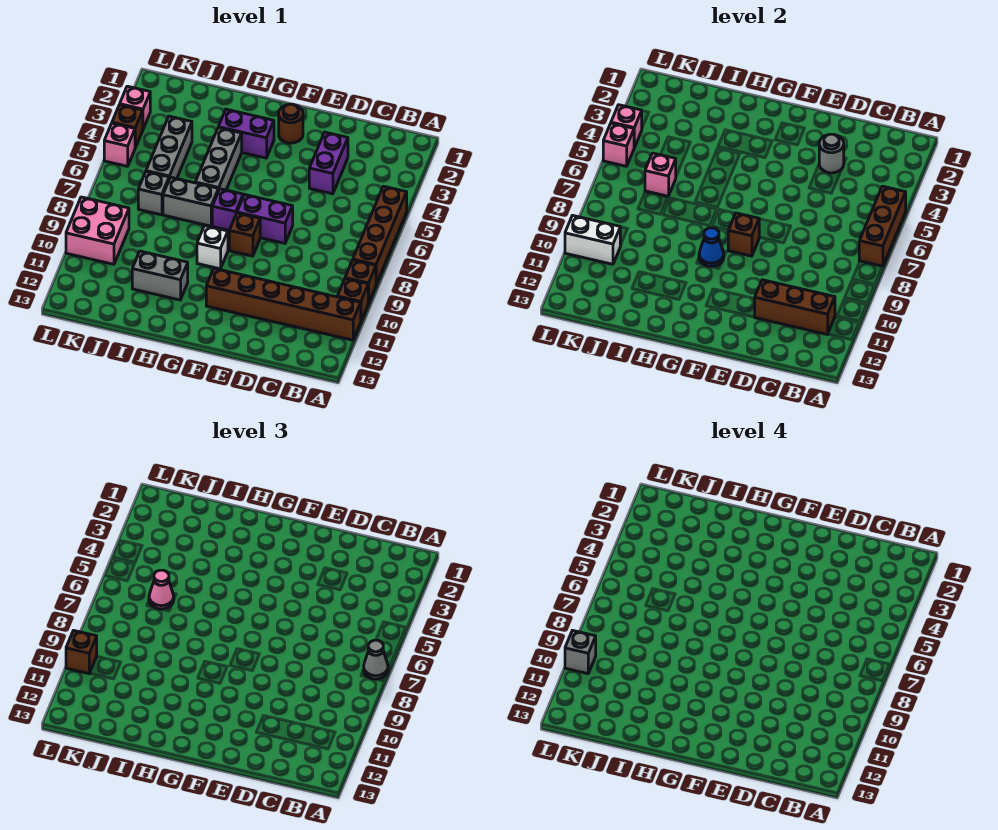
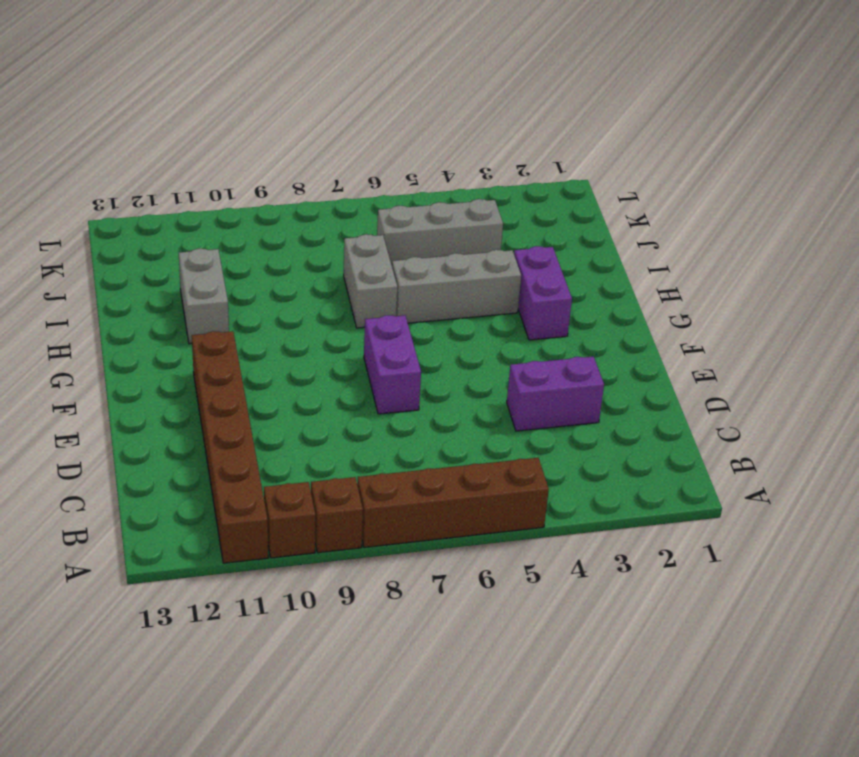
none -> brown 1x1 round brick [279,104,303,143]
none -> brown 1x1 brick [229,213,260,256]
none -> purple 1x1 brick [212,189,243,230]
none -> white 1x1 brick [197,226,228,269]

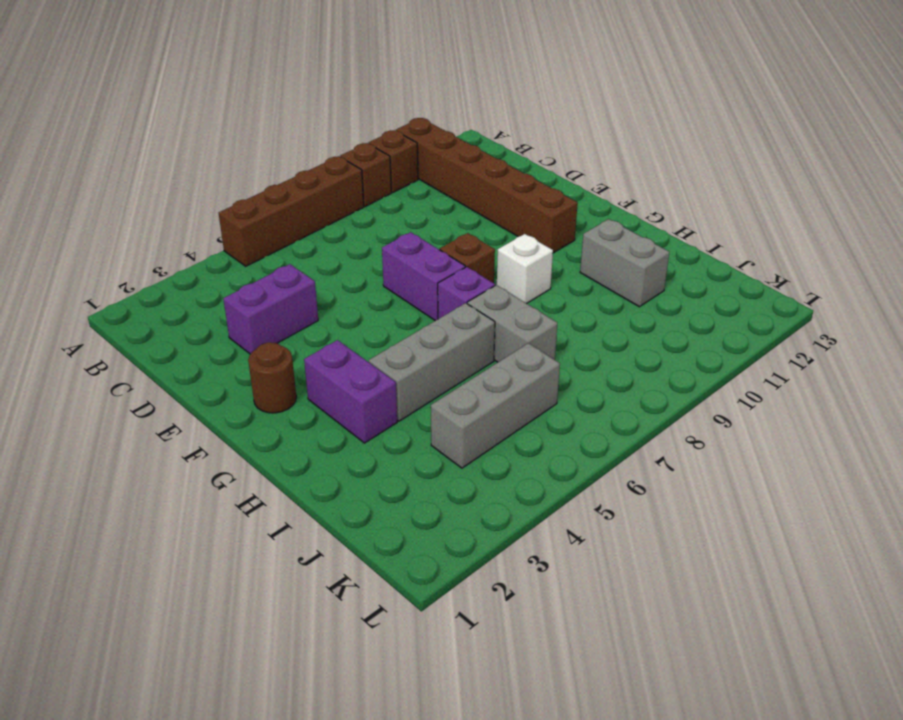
none -> grey 1x1 brick [138,172,169,215]
none -> pink 2x2 brick [66,197,129,264]
none -> pink 1x1 brick [120,86,150,129]
none -> brown 1x1 brick [112,105,143,148]

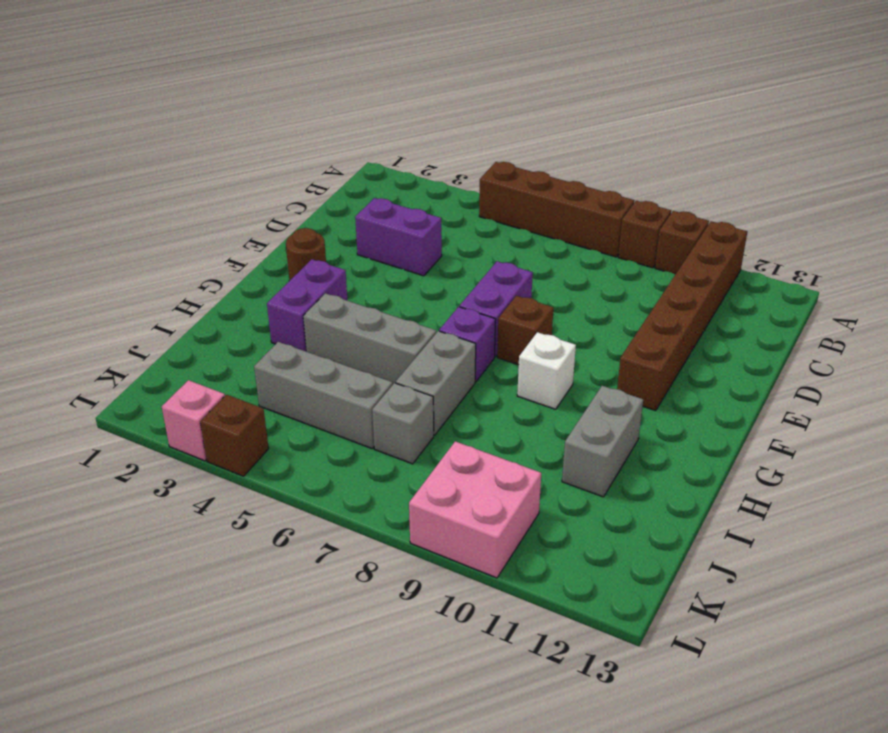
none -> pink 1x1 brick [104,123,135,166]
none -> brown 1x3 brick [859,186,906,266]
none -> brown 1x3 brick [755,280,835,334]
none -> grey 1x1 round brick [819,134,844,173]

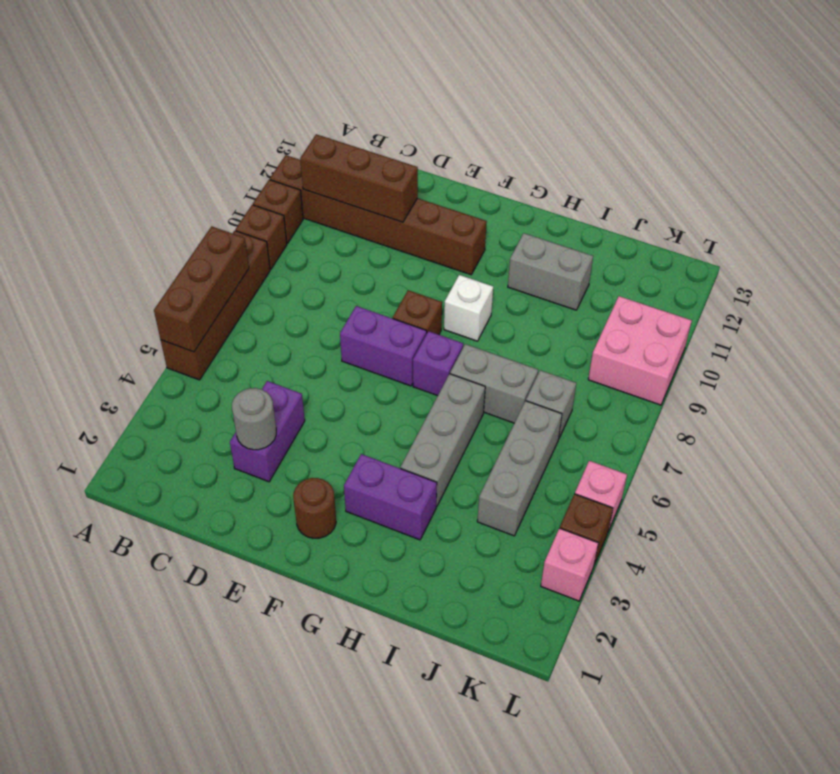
none -> brown 1x1 brick [728,213,759,256]
none -> blue 1x1 cone [699,228,724,267]
none -> pink 1x1 brick [645,153,676,196]
none -> white 1x2 brick [565,215,620,264]

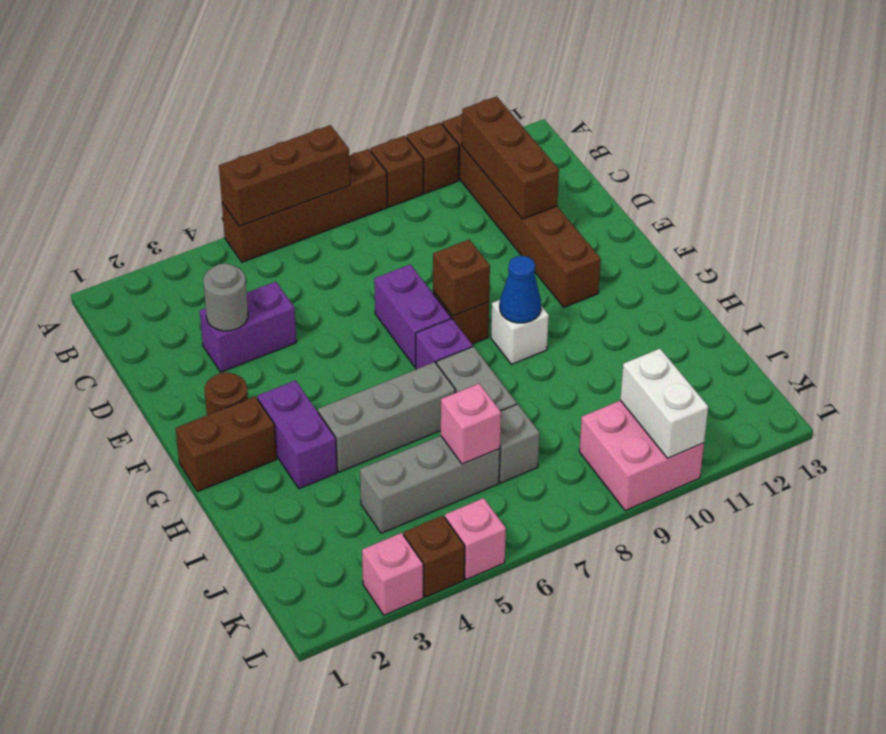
brown 1x2 brick [176,397,277,492] -> none
none -> grey 1x2 brick [132,251,188,300]
none -> pink 1x1 brick [611,105,642,148]
none -> pink 1x1 brick [603,123,634,166]
none -> grey 1x1 cone [364,640,388,679]

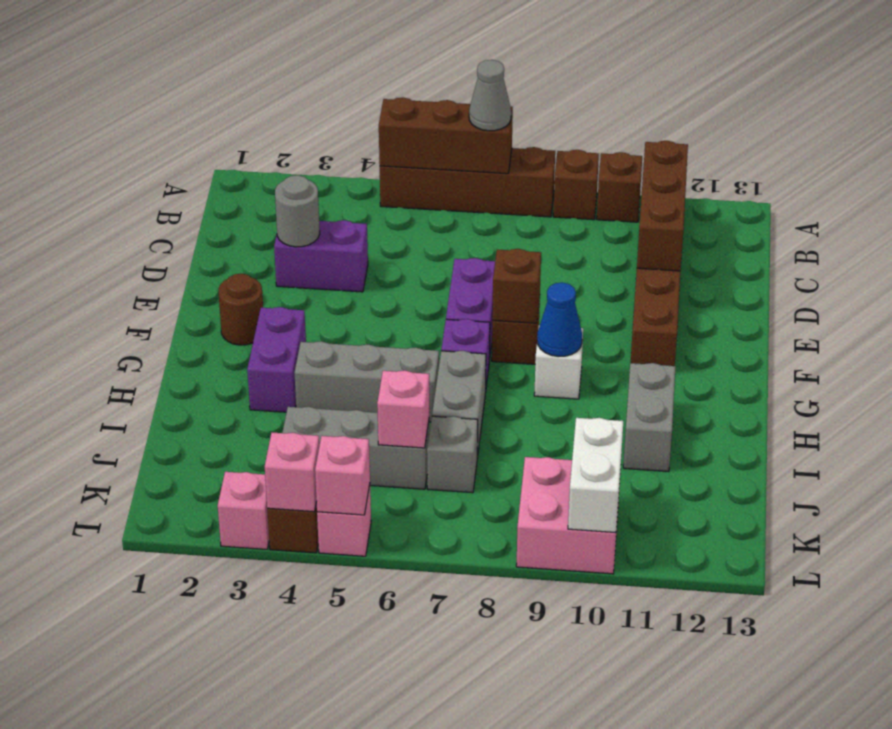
none -> pink 1x1 cone [149,570,174,609]
none -> brown 1x1 brick [66,630,97,674]
none -> grey 1x1 brick [565,630,596,674]

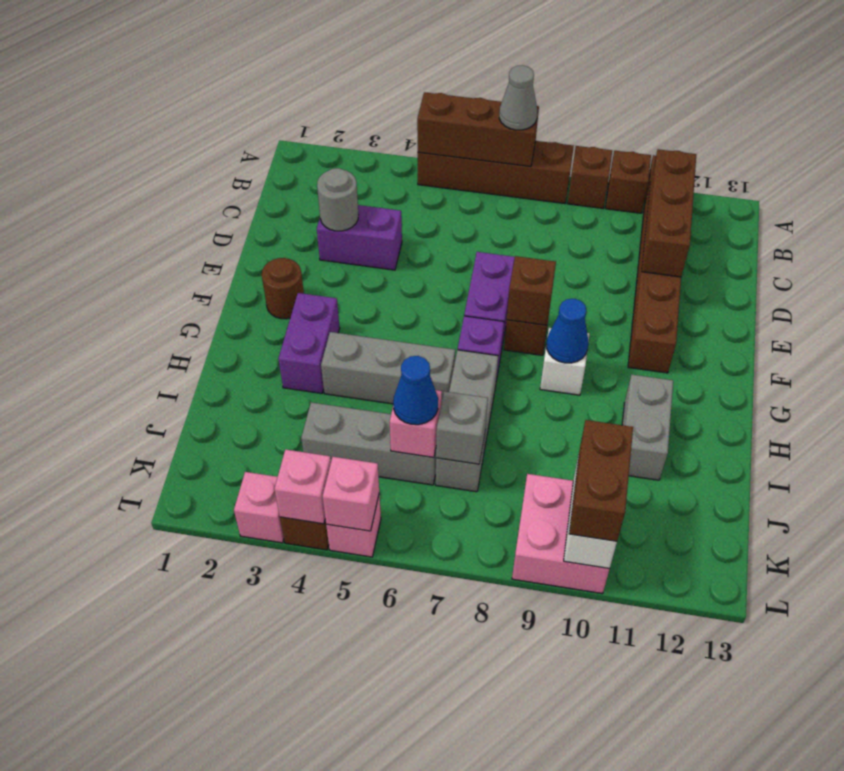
blue 1x1 cone [393,356,438,425] -> pink 1x1 cone [149,570,174,609]
grey 1x1 brick [436,391,488,464] -> grey 1x1 brick moved to [565,630,596,674]
brown 1x2 brick [569,420,633,541] -> brown 1x1 brick [66,630,97,674]

